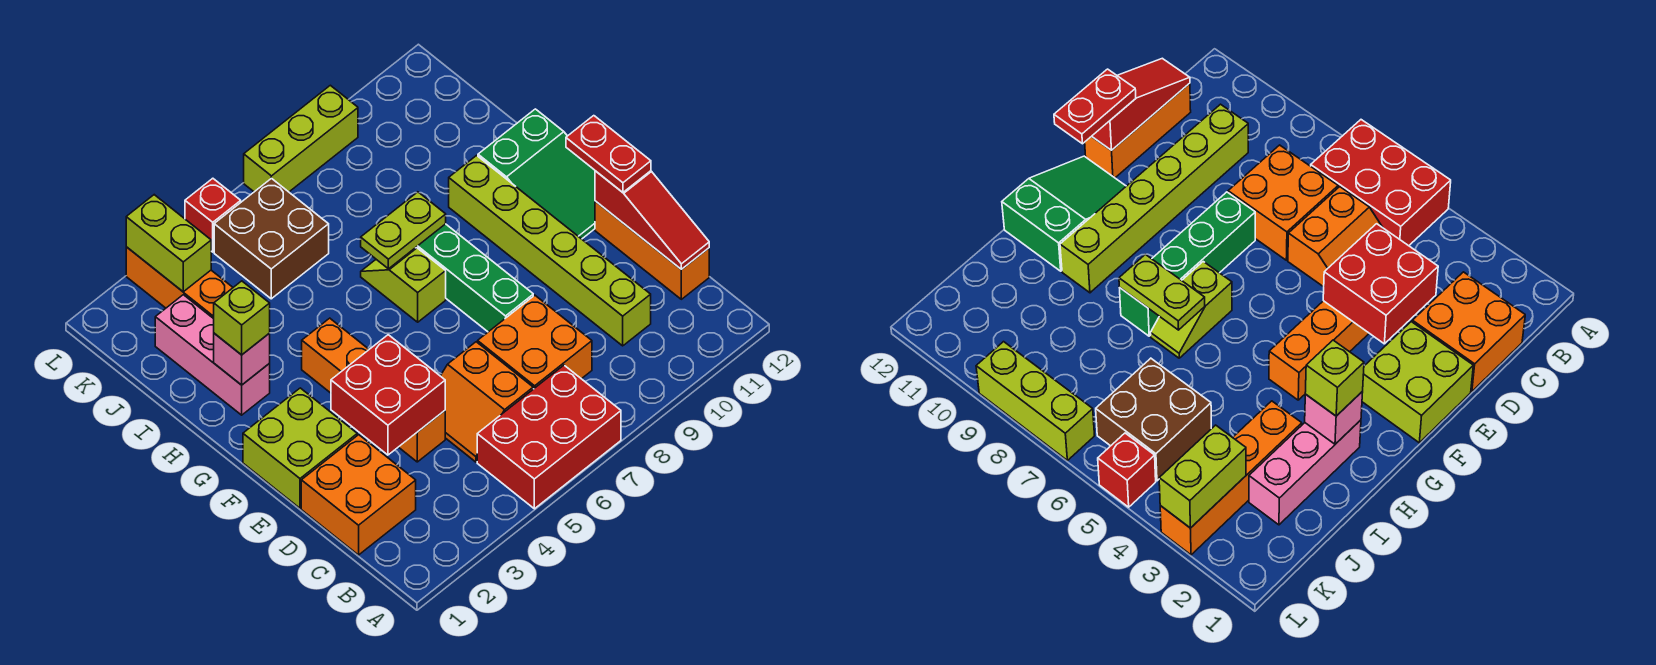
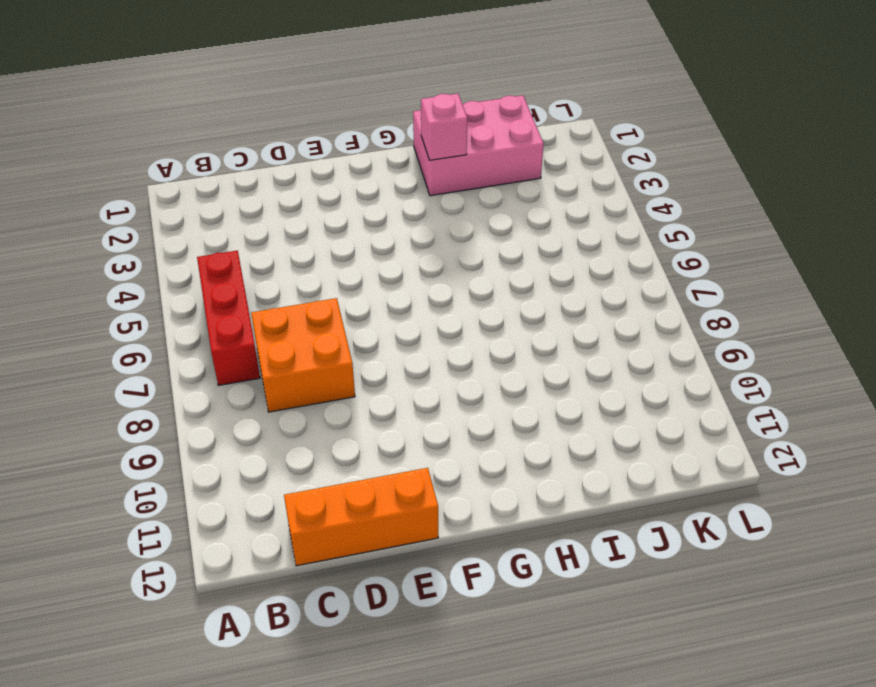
red 1x3 brick [197,251,260,385] -> red 2x3 brick [477,365,621,509]
pink 2x3 brick [413,95,544,196] -> pink 1x3 brick [155,295,270,415]
none -> orange 2x2 brick [301,435,416,555]
none -> orange 2x2 slope [441,342,533,462]
none -> lime 1x6 brick [449,155,651,346]

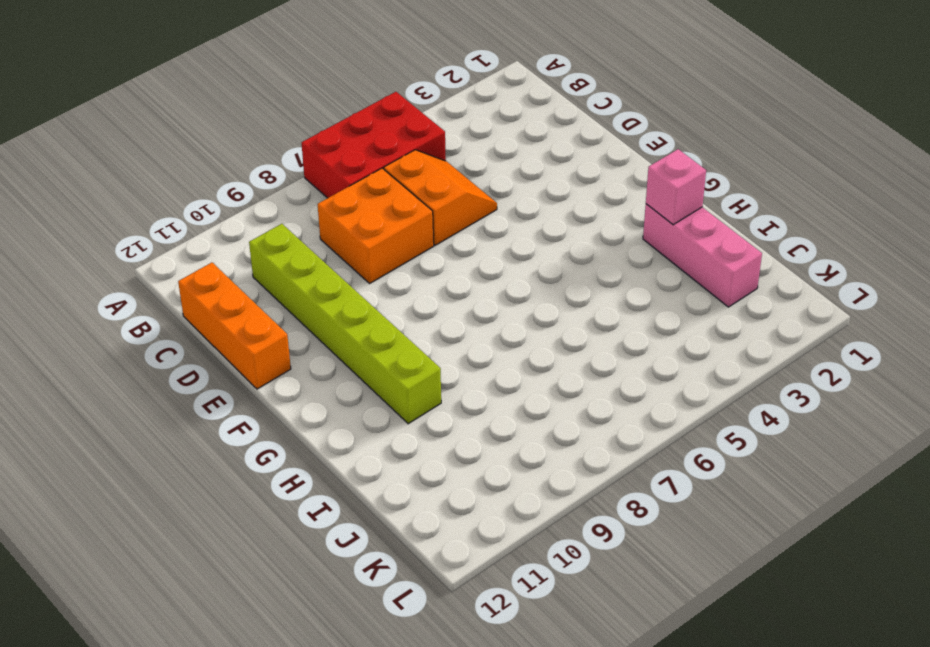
none -> orange 2x2 brick [301,435,416,555]
none -> orange 1x4 brick [302,318,445,462]
none -> lime 2x2 brick [243,388,357,508]

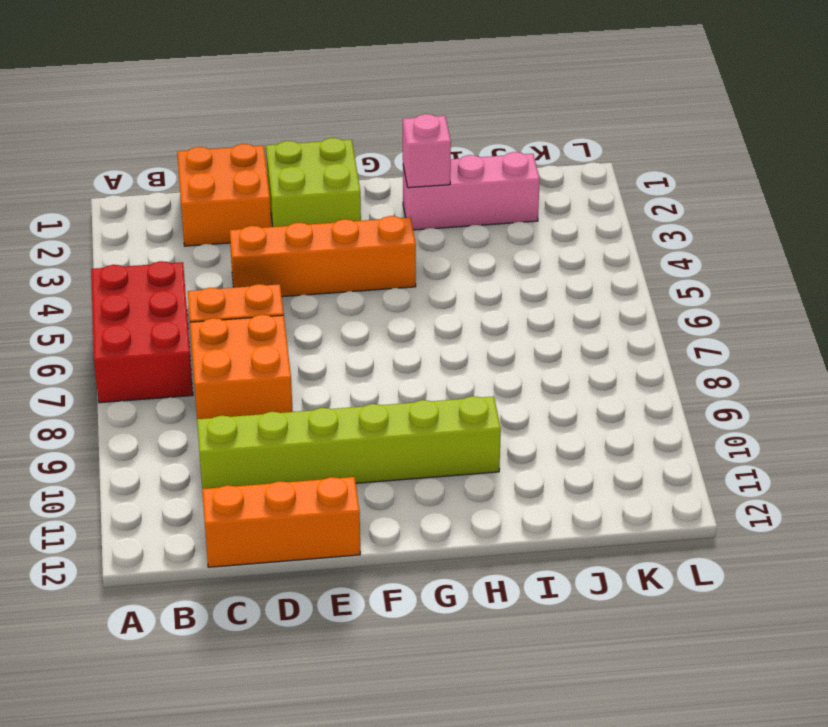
none -> green 1x4 brick [416,224,533,332]
none -> green 2x3 slope [478,109,595,239]
none -> lime 1x2 slope [361,248,446,322]

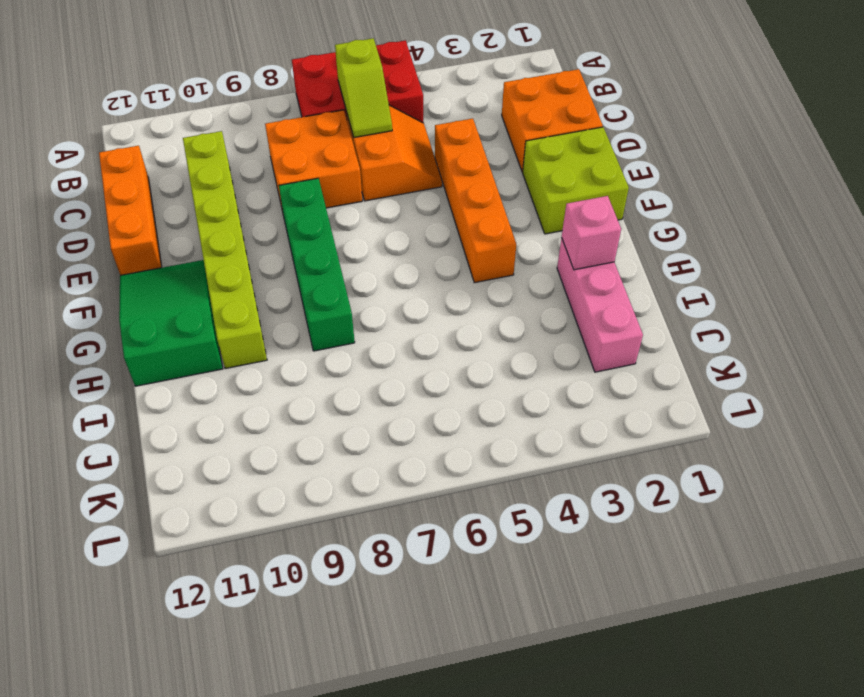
lime 1x2 slope [335,38,392,137] -> lime 1x2 slope moved to [361,248,446,322]
none -> orange 1x4 brick [126,247,233,319]
none -> brown 2x2 brick [214,178,329,299]
none -> red 1x1 brick [185,178,241,252]

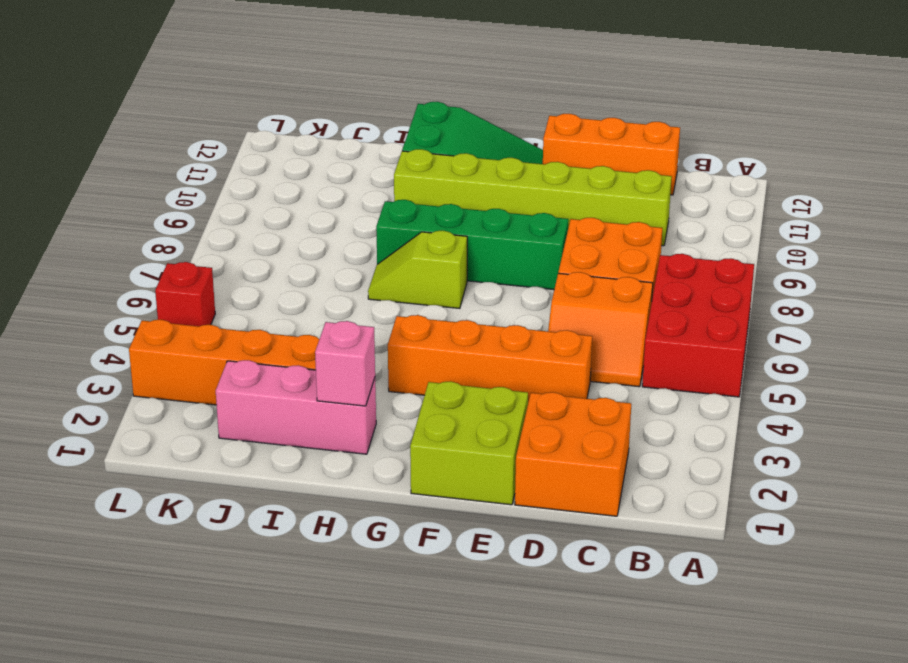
none -> brown 2x2 brick [214,178,329,299]
none -> lime 1x3 brick [244,85,358,192]
none -> red 1x3 slope [595,171,709,269]

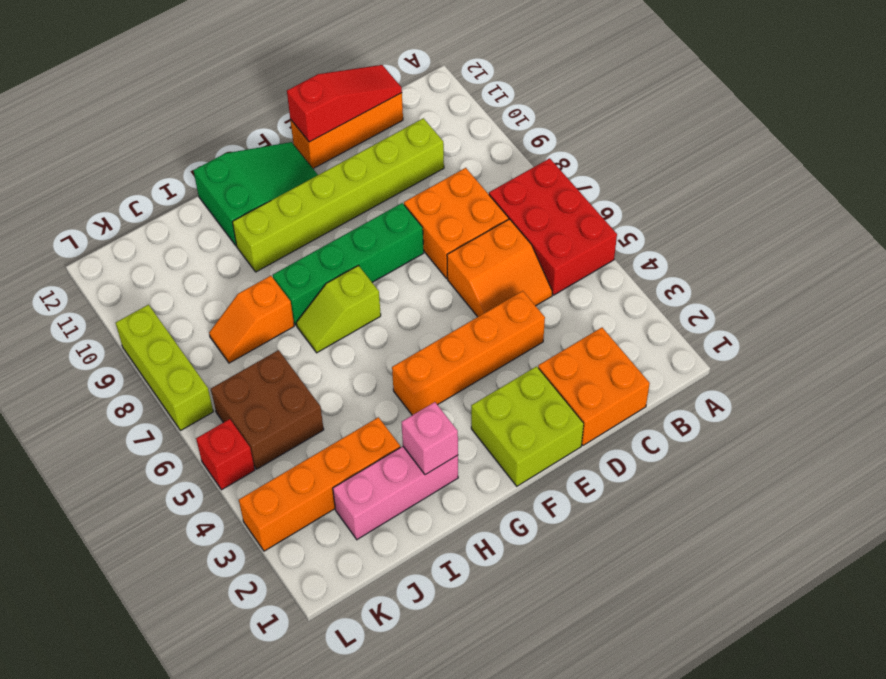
orange 1x2 slope [209,276,294,363] -> none
none -> red 2x2 brick [331,335,445,455]
none -> lime 1x2 plate [361,192,446,269]
none -> lime 1x2 brick [126,195,211,292]

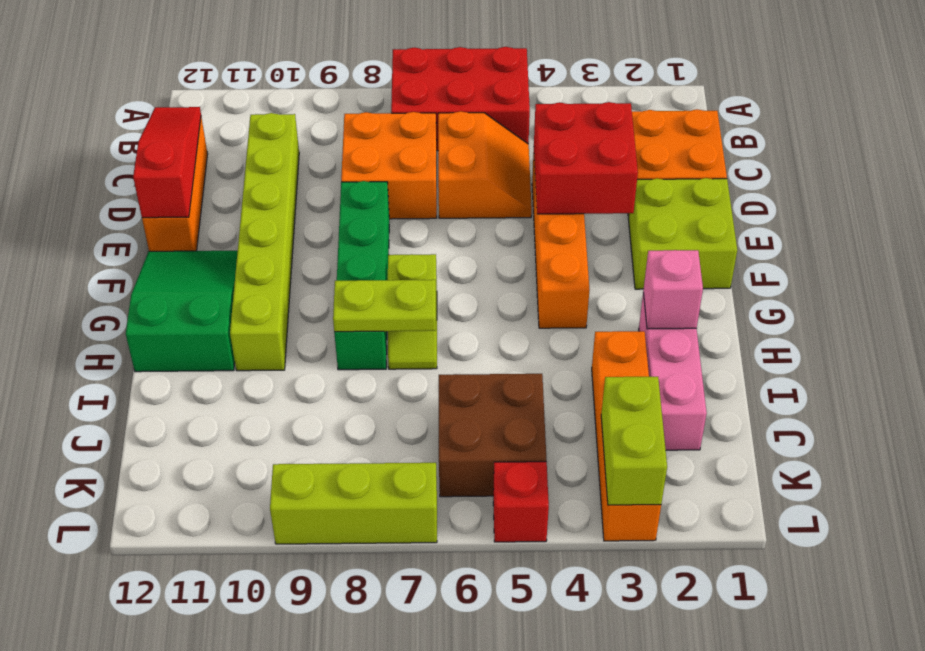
none -> red 1x2 plate [566,116,651,192]
none -> lime 1x1 brick [214,281,270,355]

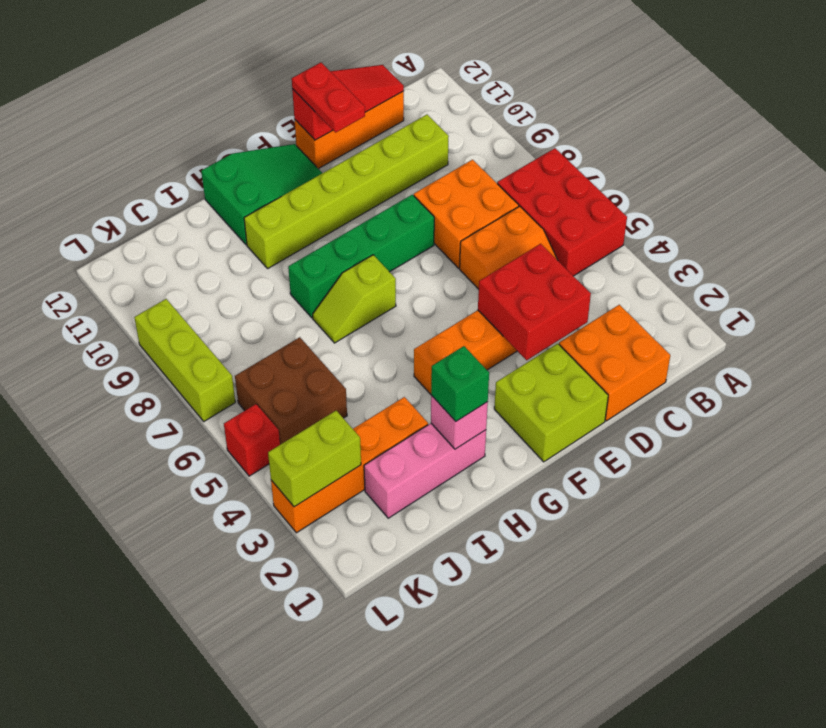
red 1x2 plate [292,63,365,133] -> red 1x2 plate turned to [566,116,651,192]
green 1x1 brick [431,346,489,421] -> lime 1x1 brick [214,281,270,355]
none -> lime 1x2 plate [361,192,446,269]

